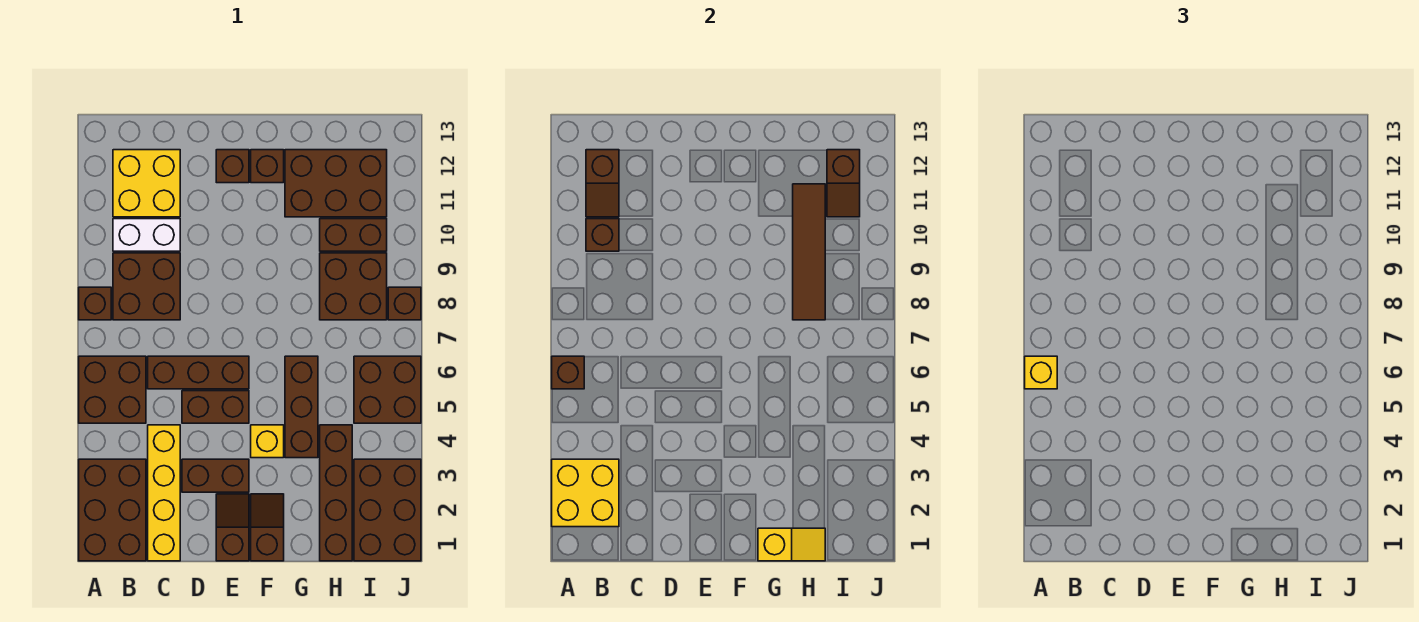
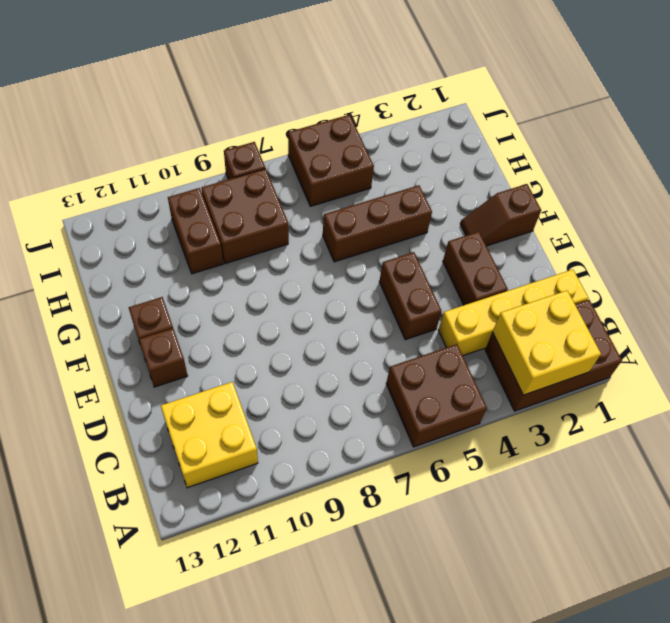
none -> brown 1x1 brick [79,287,111,320]
none -> brown 2x2 brick [113,253,180,320]
none -> white 1x2 brick [113,219,180,251]
none -> brown 1x3 brick [148,356,249,389]

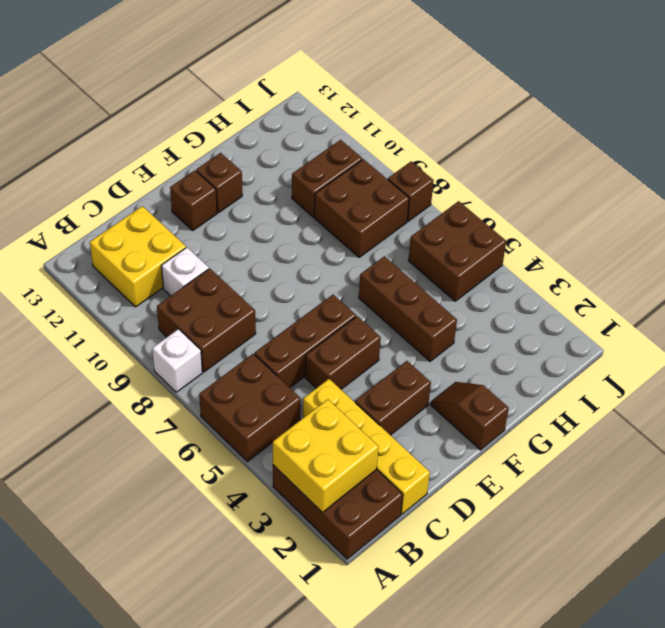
white 1x1 brick [152,329,202,392] -> brown 1x1 brick [79,287,111,320]
white 1x1 brick [161,248,209,296] -> white 1x2 brick [113,219,180,251]
none -> brown 1x2 slope [216,494,249,561]
none -> yellow 1x1 brick [251,425,284,458]
none -> brown 2x3 brick [285,150,387,217]
none -> brown 1x4 brick [320,425,352,561]

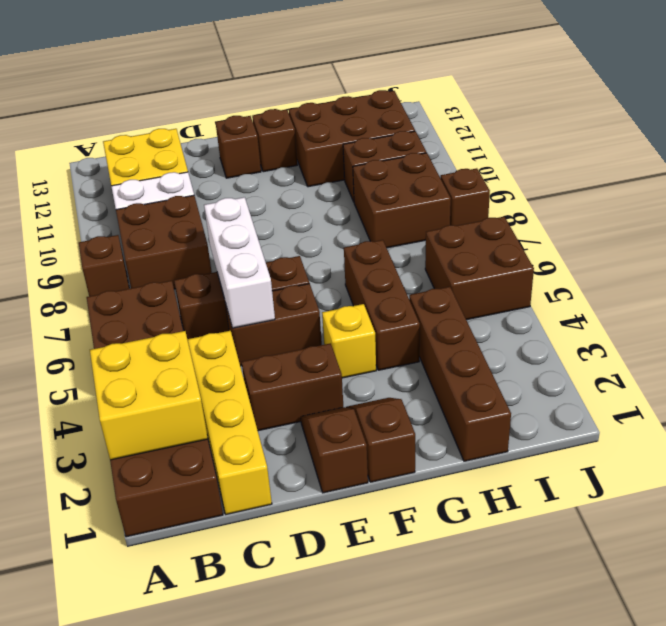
white 1x3 brick [204,197,275,328] -> none
none -> brown 2x3 brick [354,459,421,561]
none -> brown 1x1 brick [552,356,584,389]
none -> brown 1x1 brick [586,219,619,251]
none -> brown 1x2 slope [586,150,619,217]

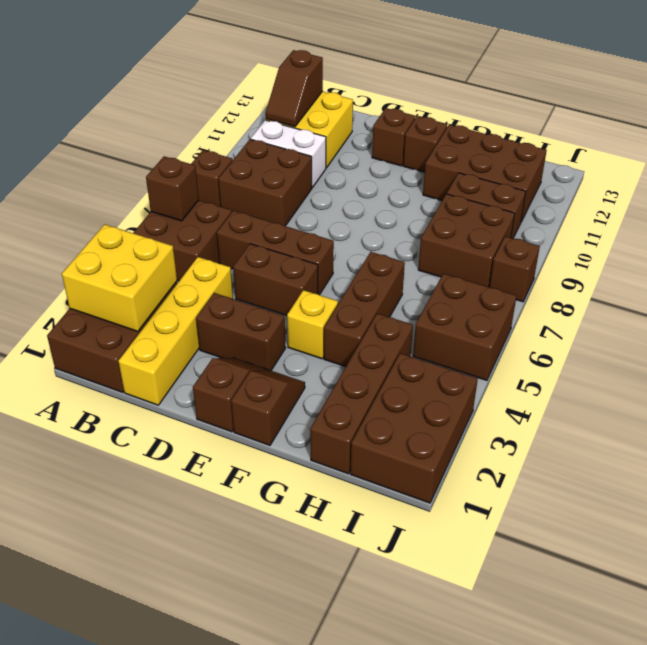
none -> brown 1x1 brick [586,219,619,251]
none -> yellow 1x2 slope [758,528,825,561]
none -> brown 1x4 tile [793,184,825,320]
none -> brown 1x2 slope [827,150,860,217]

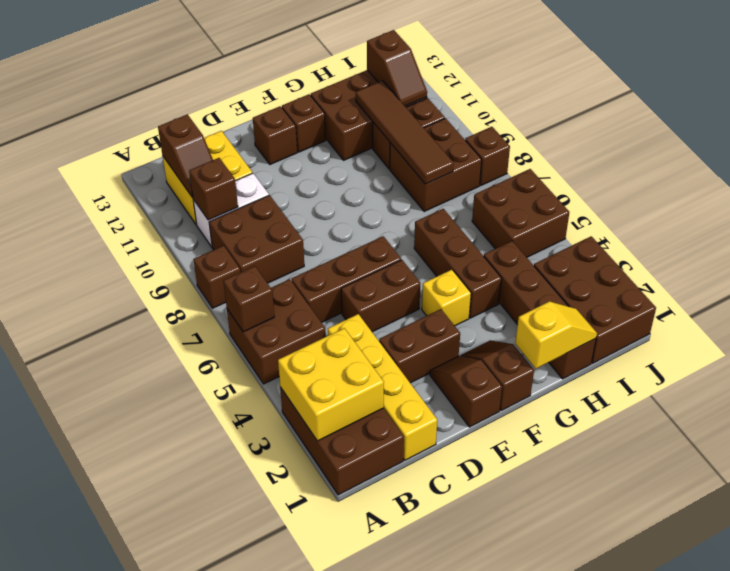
none -> yellow 1x1 brick [1025,356,1057,389]

